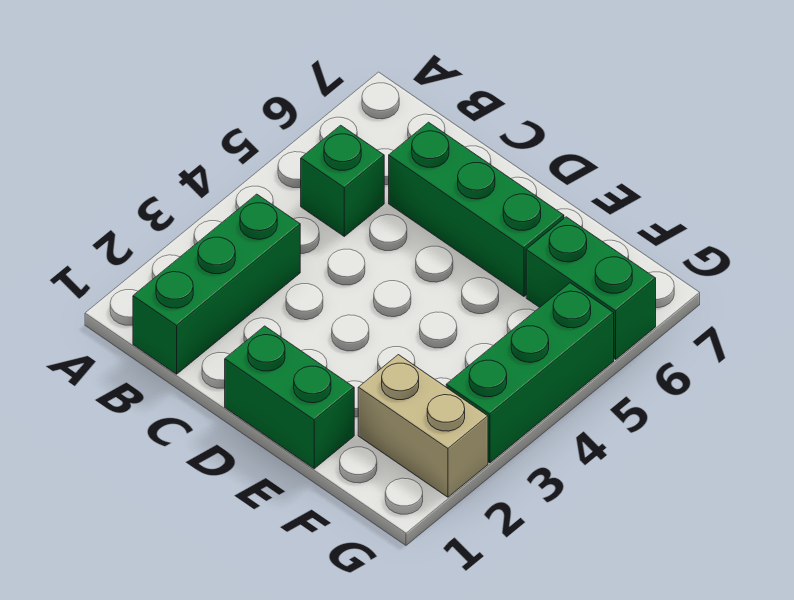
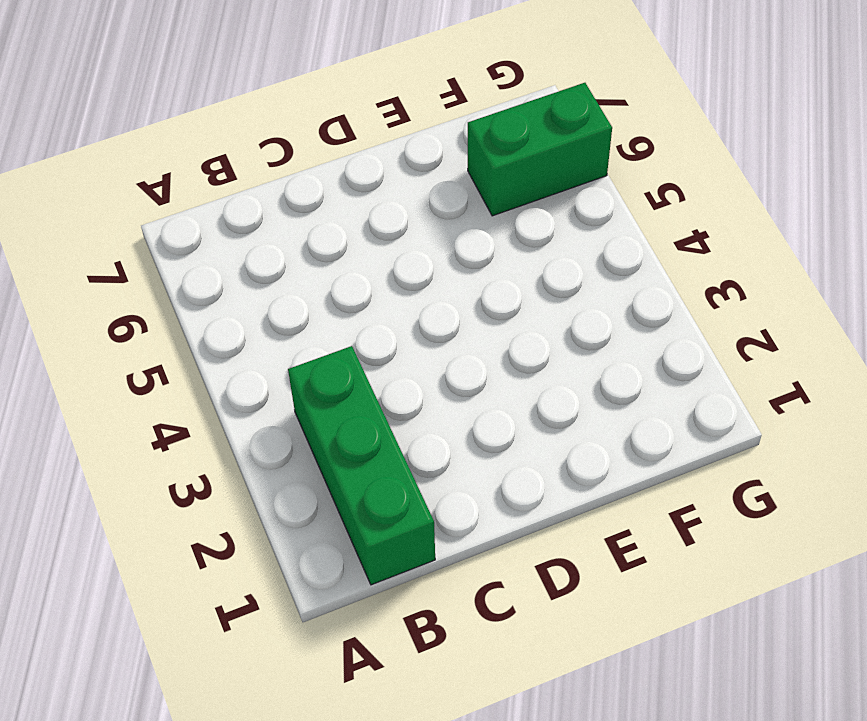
none -> green 1x1 brick [301,125,384,236]
none -> green 1x3 brick [389,122,564,296]

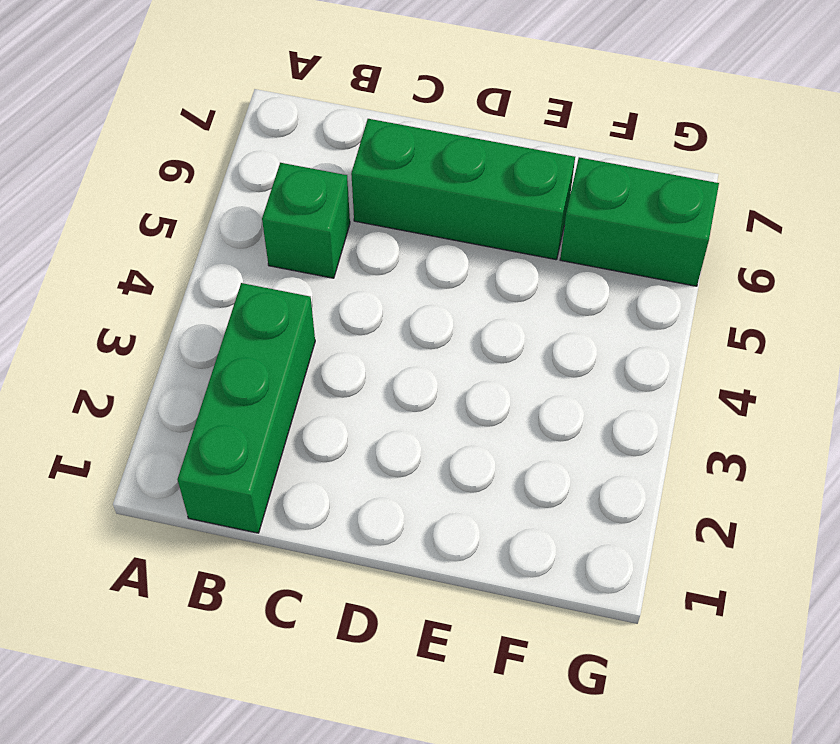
none -> green 1x2 brick [225,326,354,469]
none -> tan 1x2 brick [358,355,488,497]

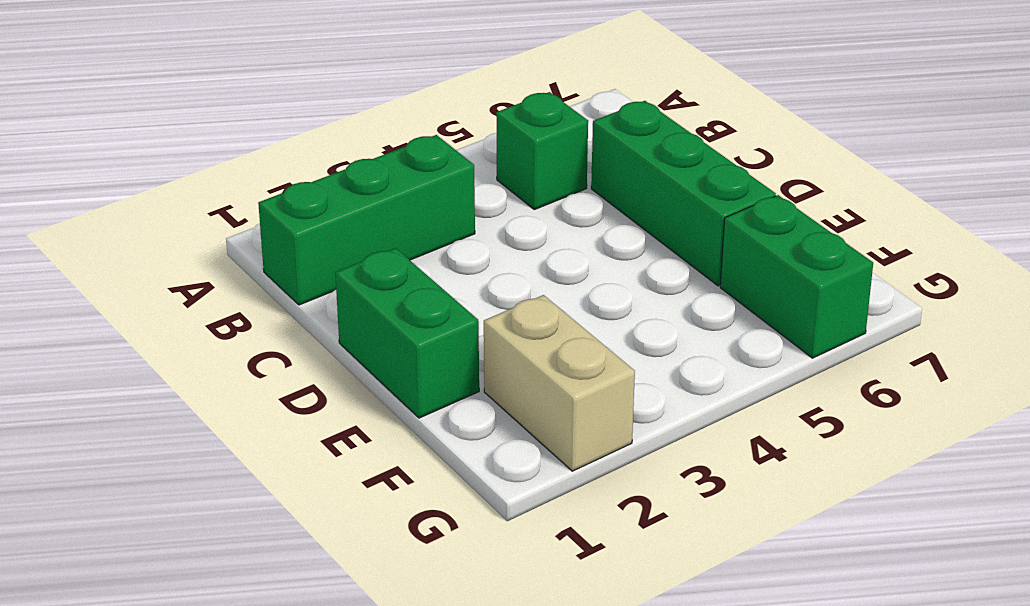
none -> green 1x3 brick [446,283,614,463]

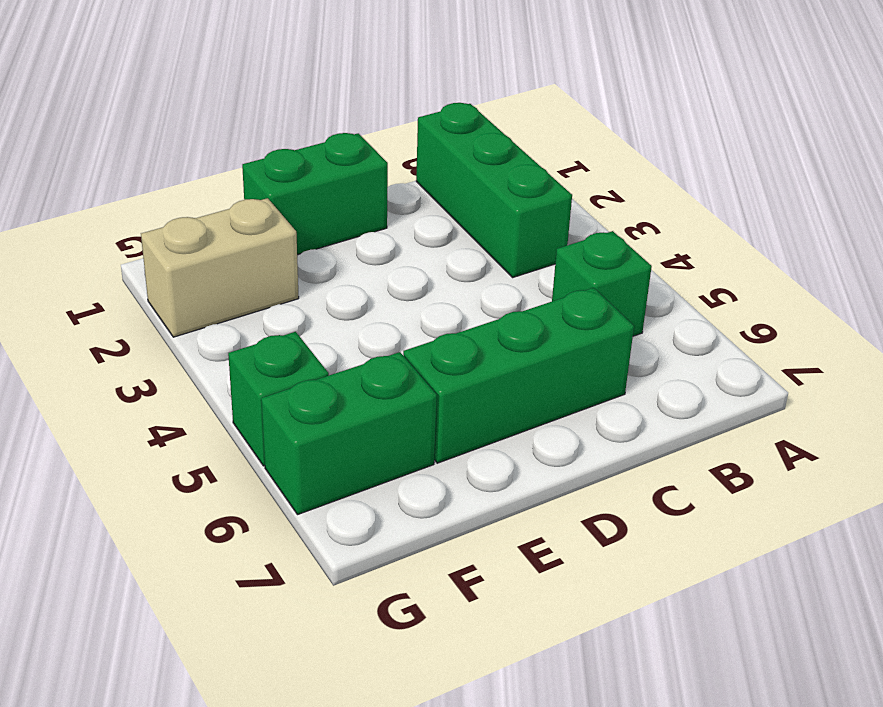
green 1x1 brick [228,332,329,466] -> green 1x3 brick [446,283,614,463]

